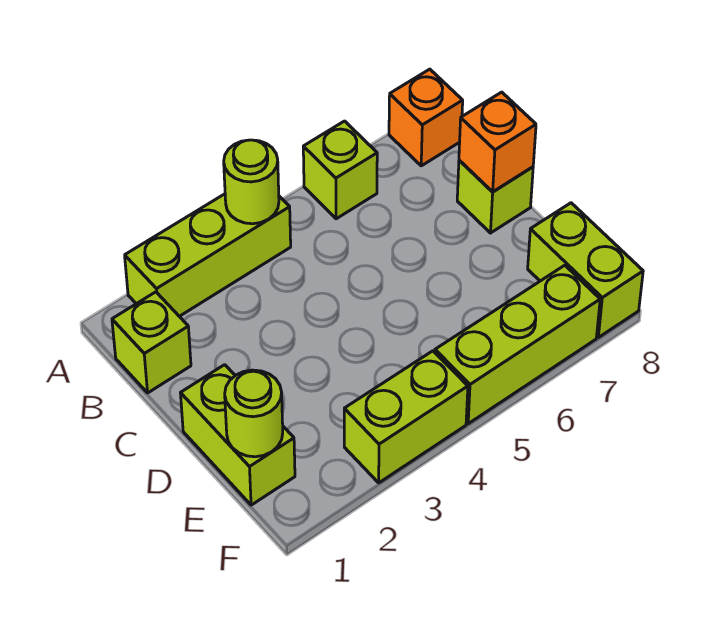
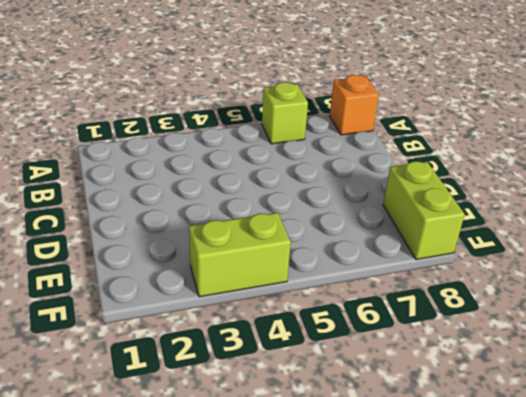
none -> lime 1x3 brick [125,194,291,316]
none -> lime 1x1 brick [112,292,191,393]
none -> lime 1x1 brick [457,160,533,233]

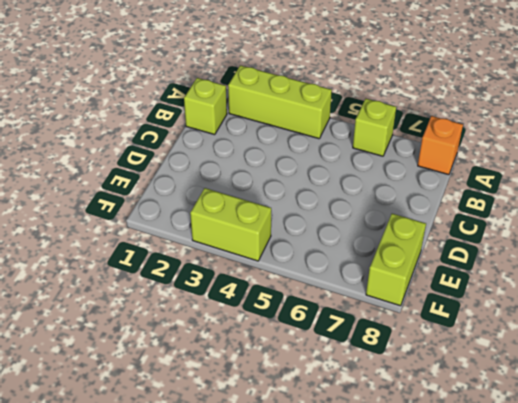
none -> lime 1x1 brick [457,160,533,233]
none -> lime 1x2 brick [181,365,295,505]
none -> lime 1x3 brick [435,265,600,424]

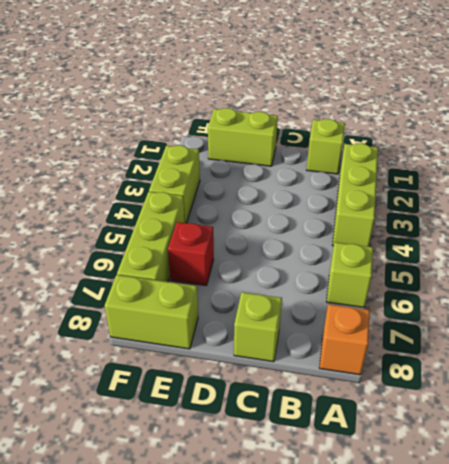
red 1x1 brick [168,222,214,286] -> none
none -> lime 1x1 round brick [224,140,279,224]
none -> orange 1x1 brick [459,92,536,192]
none -> lime 1x1 round brick [225,370,283,457]

